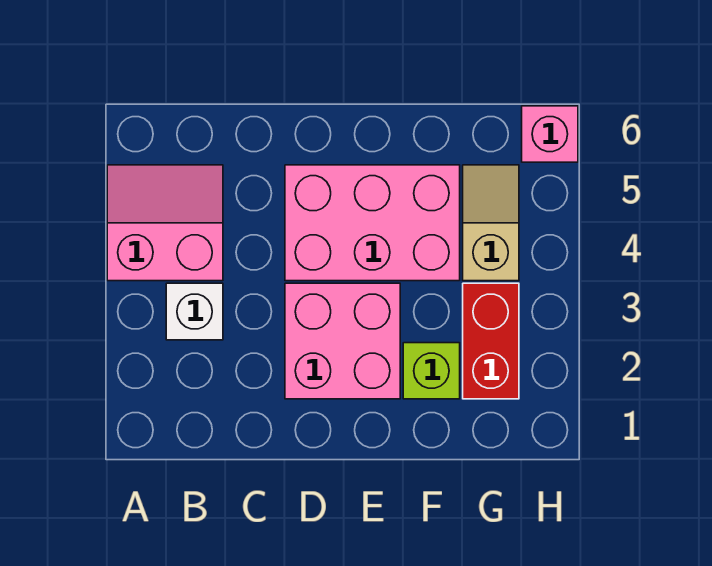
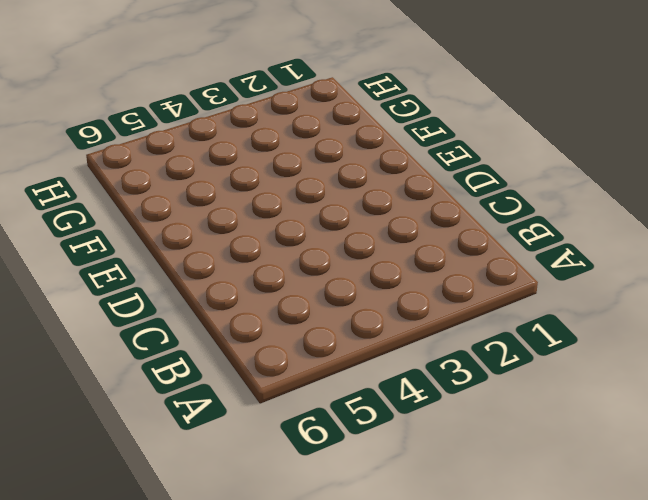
none -> pink 2x2 slope [107,165,223,281]
none -> white 1x1 brick [166,283,223,340]

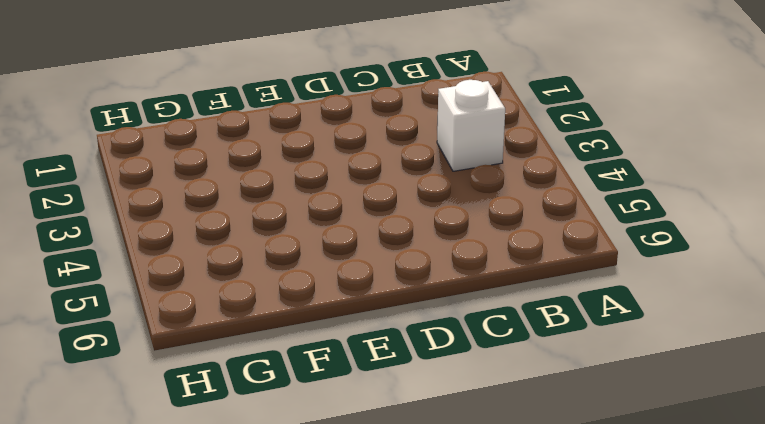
none -> pink 2x2 slope [107,165,223,281]
none -> pink 2x2 brick [285,283,400,399]

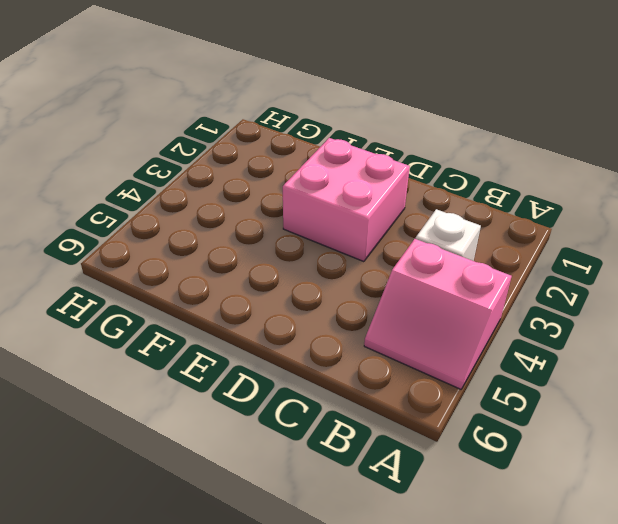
none -> pink 2x3 brick [285,165,460,281]
none -> lime 1x1 brick [403,343,460,399]

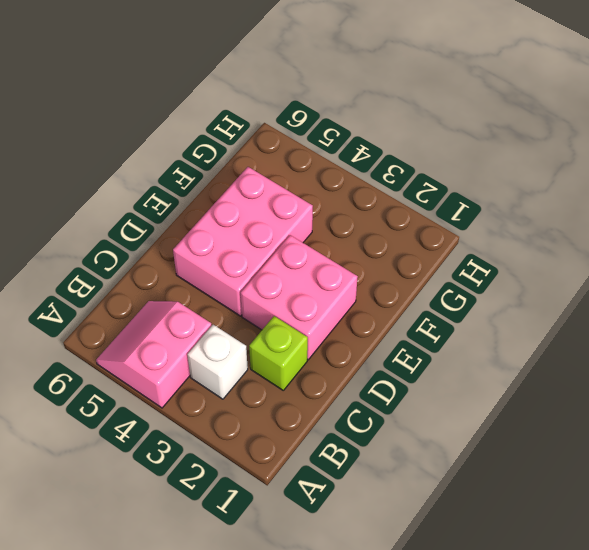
lime 1x1 brick [249,316,308,390] -> lime 1x1 brick moved to [403,343,460,399]
none -> red 1x2 brick [463,283,519,399]
none -> tan 1x2 slope [463,165,519,281]

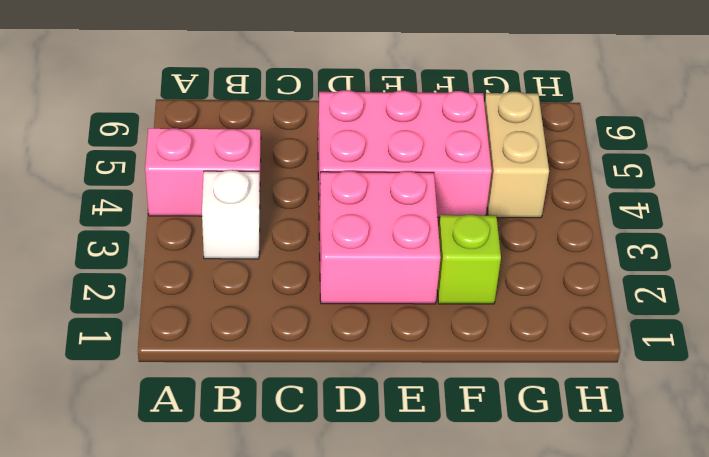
tan 1x2 brick [484,92,549,218] -> tan 1x2 slope [463,165,519,281]
none -> red 1x2 brick [463,283,519,399]
none -> pink 1x1 brick [522,106,578,162]

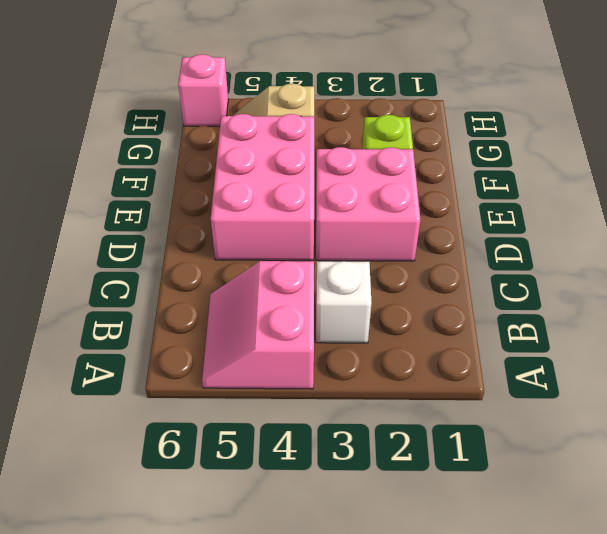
none -> red 1x2 brick [463,283,519,399]

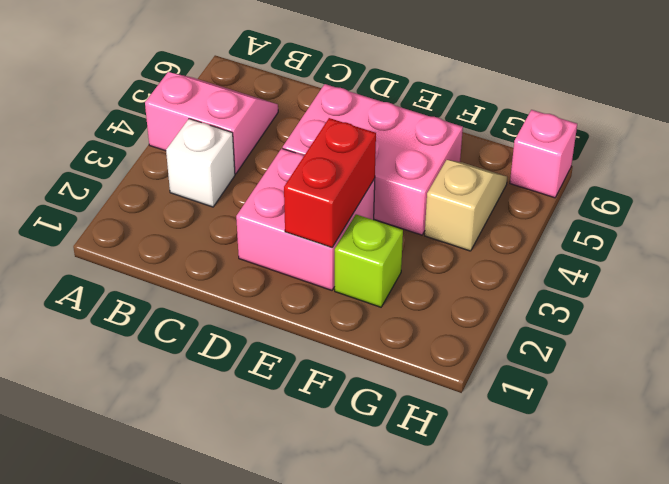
red 1x2 brick [284,118,376,247] -> red 1x2 brick moved to [463,283,519,399]

